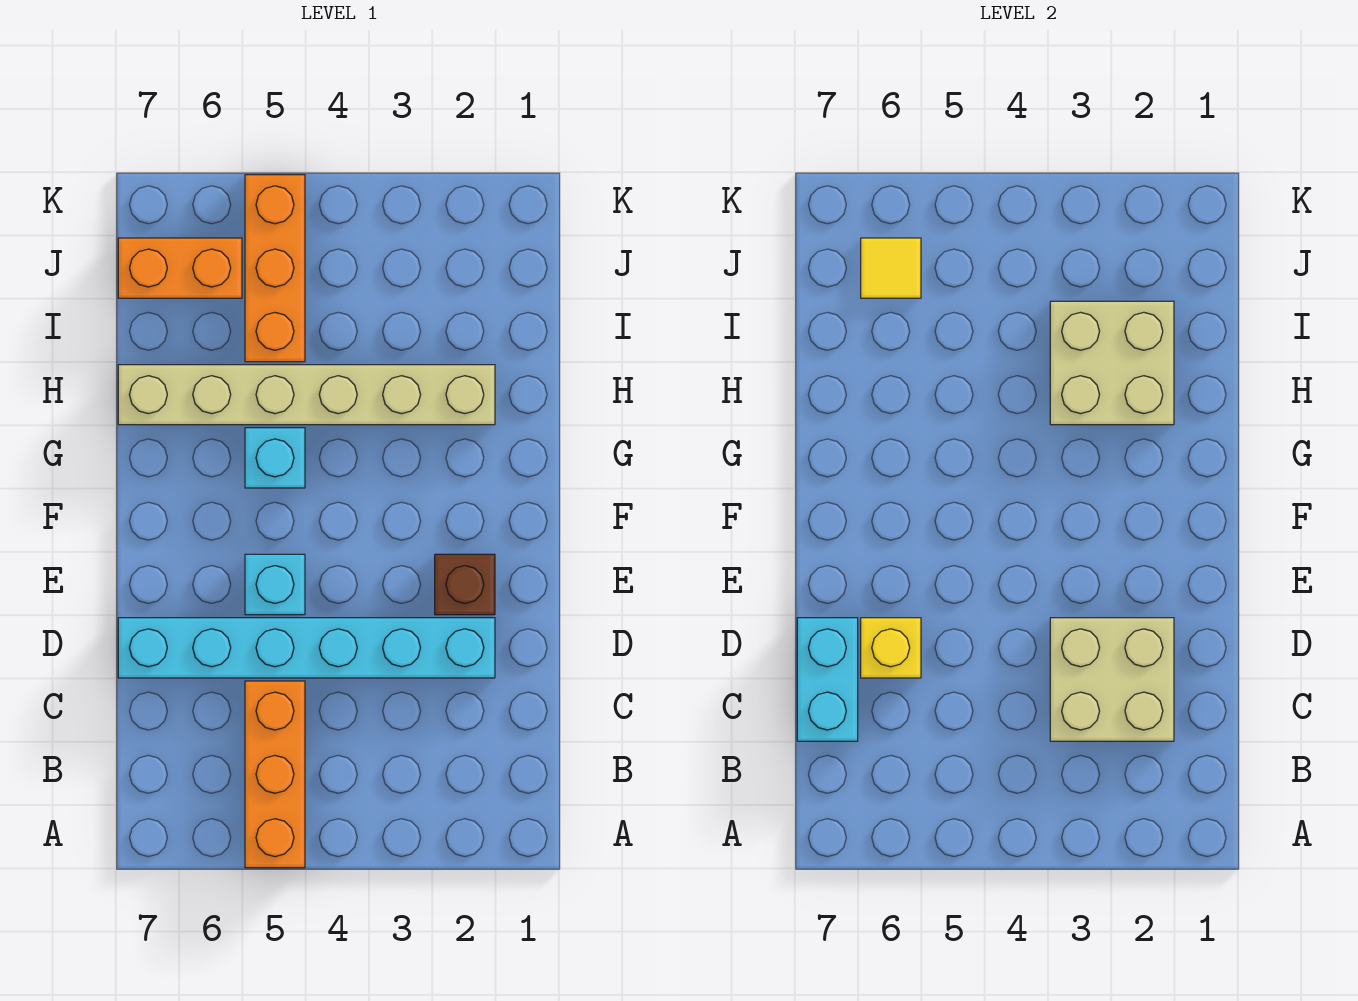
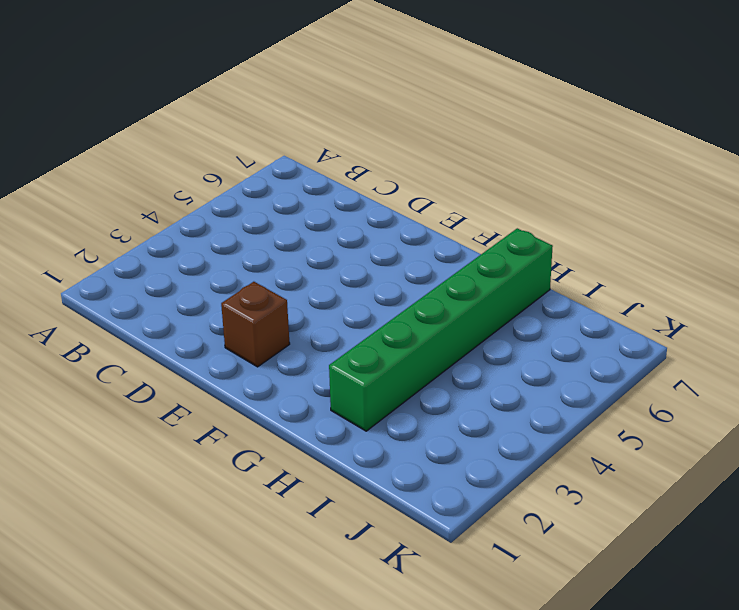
green 1x6 brick [329,228,553,431] -> tan 1x6 brick [118,365,495,425]
none -> orange 1x3 brick [245,681,305,868]
none -> cyan 1x6 brick [118,618,495,678]
none -> cyan 1x1 brick [245,554,305,615]

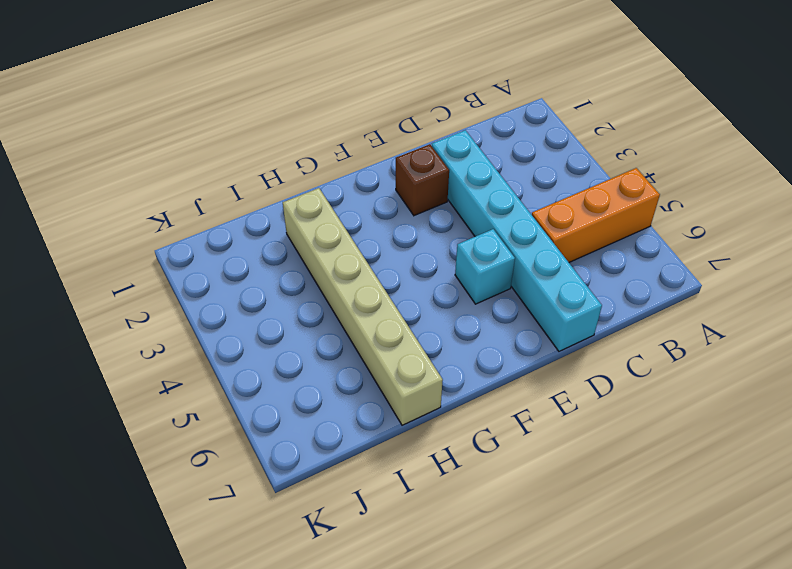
none -> cyan 1x1 brick [245,428,305,488]
none -> orange 1x3 brick [245,175,305,362]
none -> orange 1x2 brick [118,238,242,298]

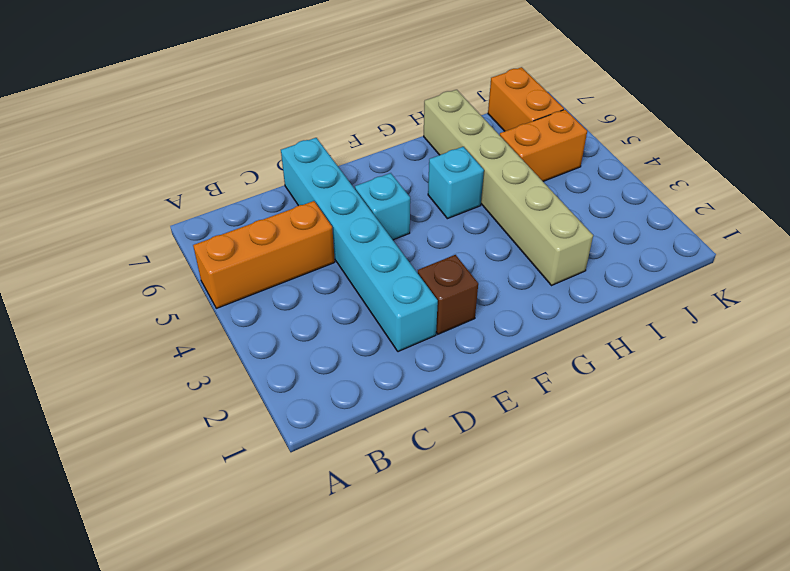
orange 1x2 brick [500,110,587,181] -> orange 1x3 brick [245,175,305,362]
none -> tan 2x2 brick [1050,618,1174,741]
none -> cyan 1x2 brick [797,618,858,741]
none -> yellow 1x1 brick [861,618,921,678]

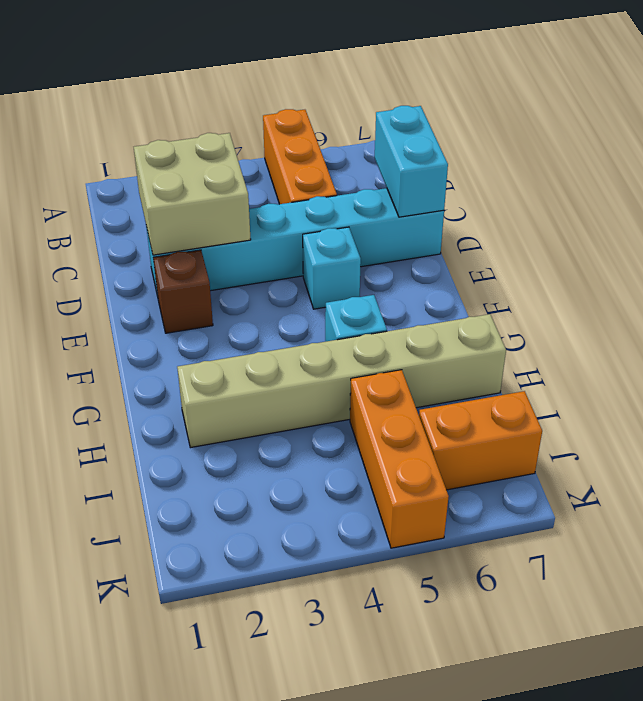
none -> yellow 1x1 brick [861,618,921,678]
none -> tan 2x2 brick [1050,301,1174,425]
none -> yellow 1x1 tile [861,238,921,298]

